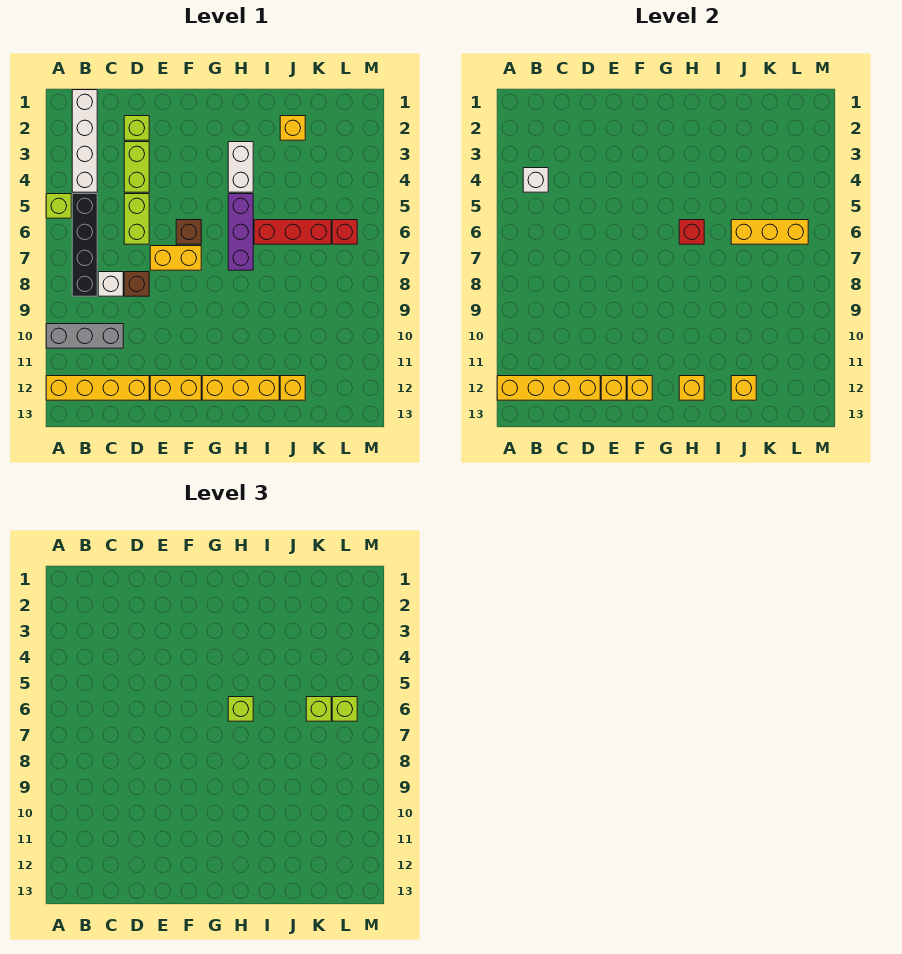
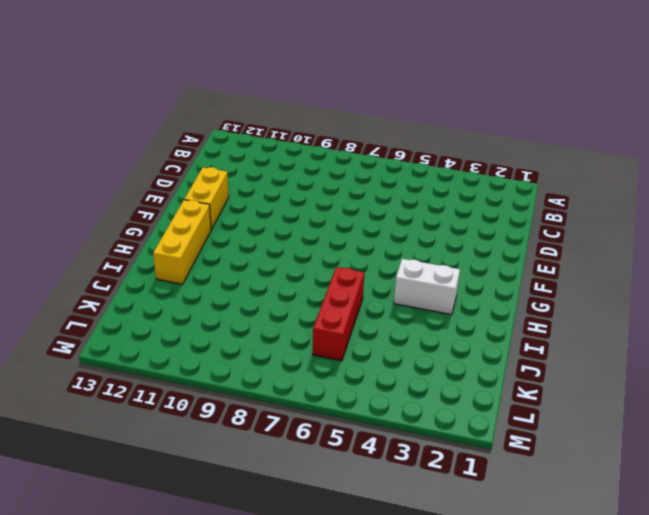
none -> lime 1x1 brick [46,194,71,218]
none -> grey 1x3 brick [46,324,123,348]
none -> yellow 1x4 brick [46,376,149,400]
none -> white 1x4 brick [72,90,97,192]

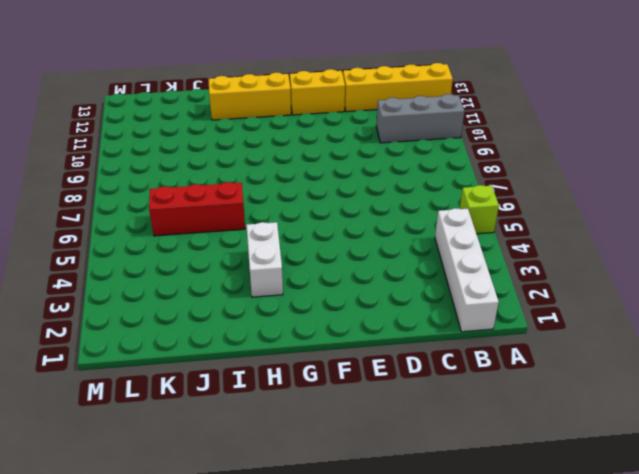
none -> black 1x4 brick [72,194,97,296]
none -> white 1x1 brick [98,272,123,296]
none -> lime 1x1 brick [124,116,149,140]
none -> lime 1x2 brick [124,142,149,192]

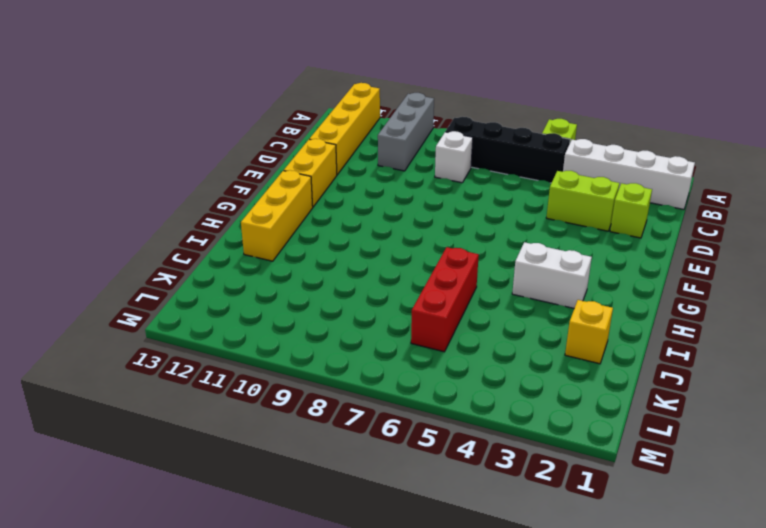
none -> lime 1x2 brick [124,194,149,244]
none -> brown 1x1 brick [124,272,149,296]
none -> yellow 1x2 brick [150,246,201,270]
none -> brown 1x1 brick [176,220,201,244]

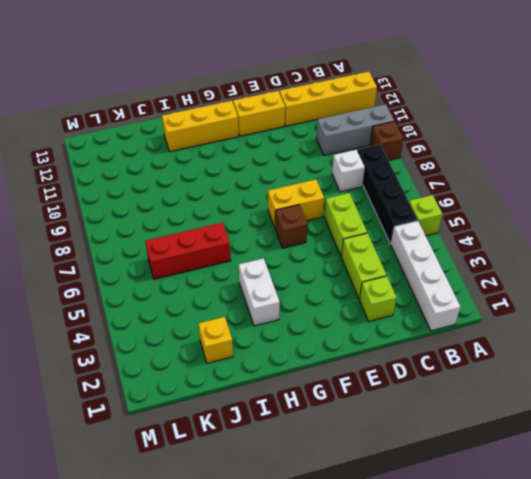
brown 1x1 brick [370,121,403,160] -> brown 1x1 brick moved to [124,272,149,296]
none -> purple 1x3 brick [228,194,253,270]
none -> yellow 1x1 brick [280,376,305,400]
none -> red 1x1 brick [332,220,357,244]
none -> yellow 1x4 brick [497,376,600,400]

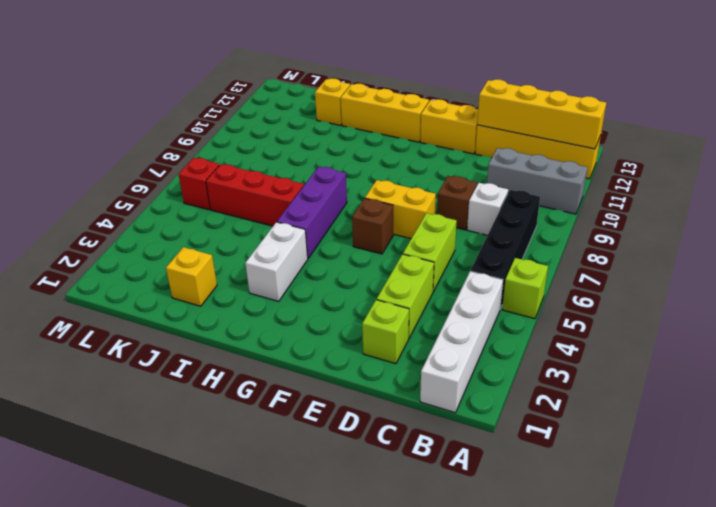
none -> white 1x1 brick [523,168,548,192]
none -> yellow 1x1 brick [601,376,626,400]
none -> yellow 1x1 brick [627,376,652,400]
none -> red 1x1 brick [679,220,704,244]

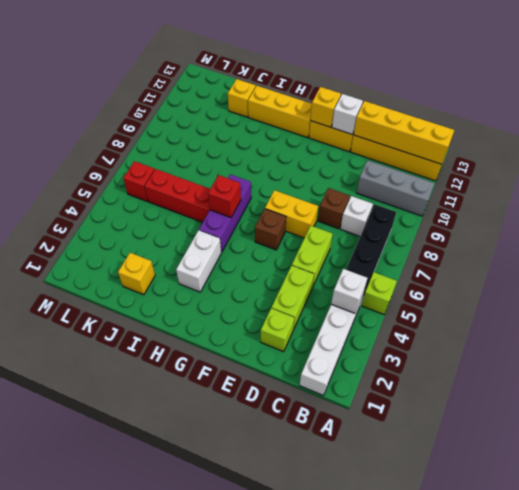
white 1x1 brick [332,94,363,134] -> yellow 1x1 brick [601,376,626,400]
none -> yellow 1x1 brick [679,376,704,400]
none -> yellow 1x3 brick [731,220,808,244]
none -> yellow 1x1 brick [731,376,756,400]
none -> lime 1x1 brick [228,697,253,721]

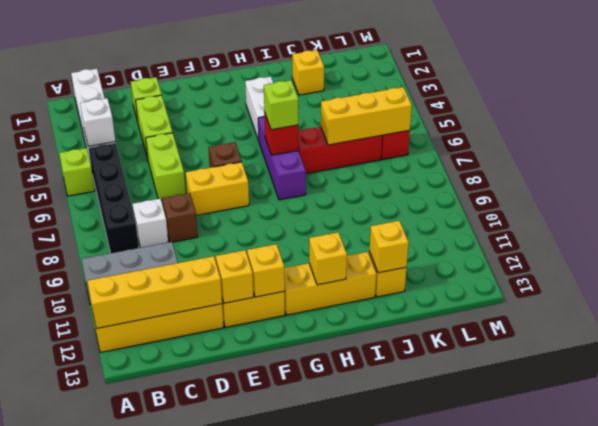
none -> lime 1x1 brick [306,697,331,721]
none -> lime 1x1 brick [332,697,357,721]

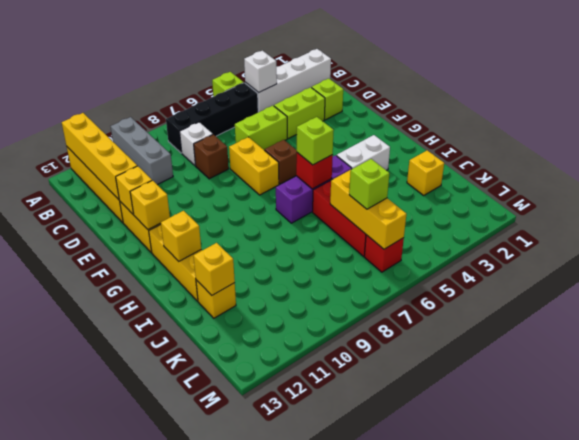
none -> lime 1x1 brick [332,697,357,721]

